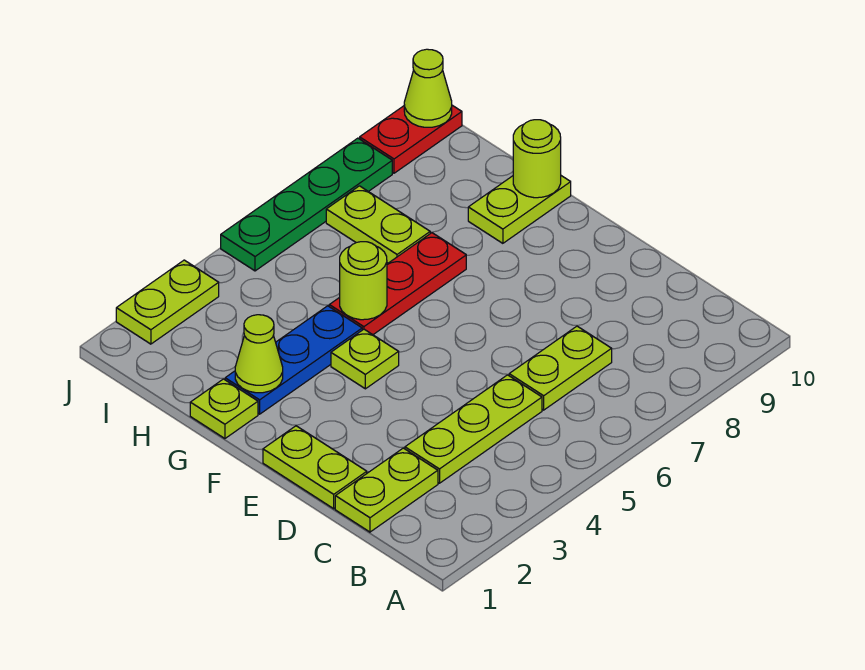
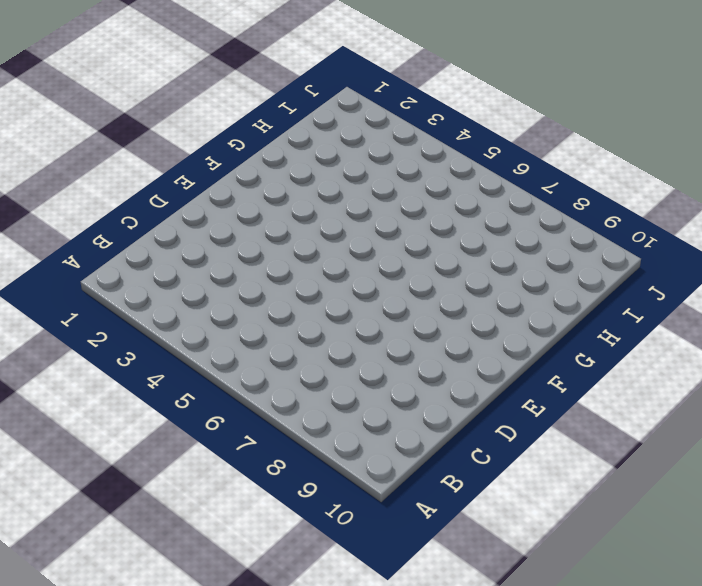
none -> lime 1x2 plate [335,448,438,532]
none -> lime 1x3 plate [405,375,542,483]
none -> lime 1x2 plate [509,326,612,410]

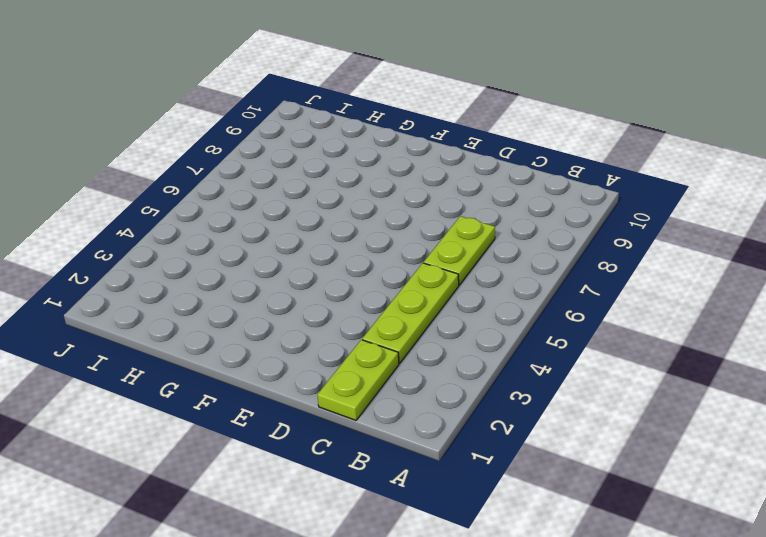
none -> lime 1x2 plate [263,426,367,509]
none -> lime 1x1 plate [331,329,399,389]
none -> lime 1x1 plate [190,379,258,439]

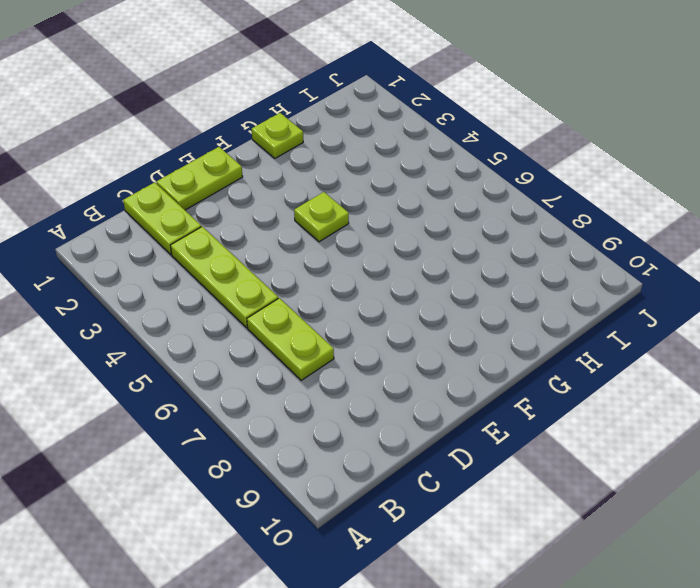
none -> blue 1x3 plate [225,306,362,414]
none -> red 1x3 plate [329,233,466,335]
none -> lime 1x2 plate [468,176,571,243]

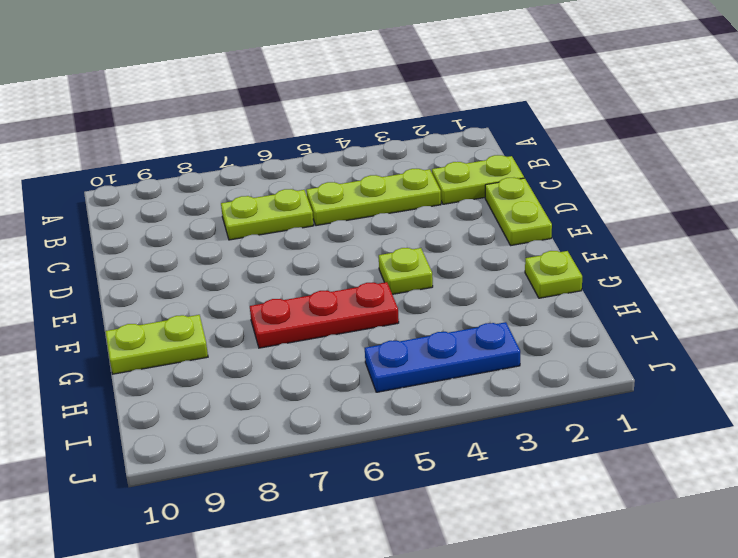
blue 1x3 plate [365,322,520,392] -> blue 1x3 plate moved to [225,306,362,414]
none -> lime 1x2 plate [326,186,430,263]
none -> lime 1x2 plate [116,260,219,344]
none -> green 1x4 plate [221,138,392,271]

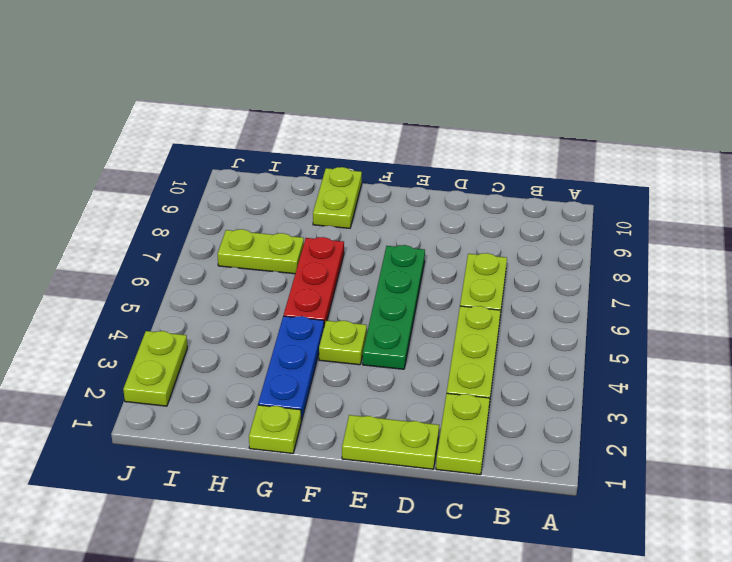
green 1x4 plate [363,245,425,369] -> green 1x4 plate moved to [221,138,392,271]
none -> red 1x2 plate [360,105,462,173]
none -> lime 1x1 cone [235,315,283,393]
none -> lime 1x1 round brick [340,242,387,320]

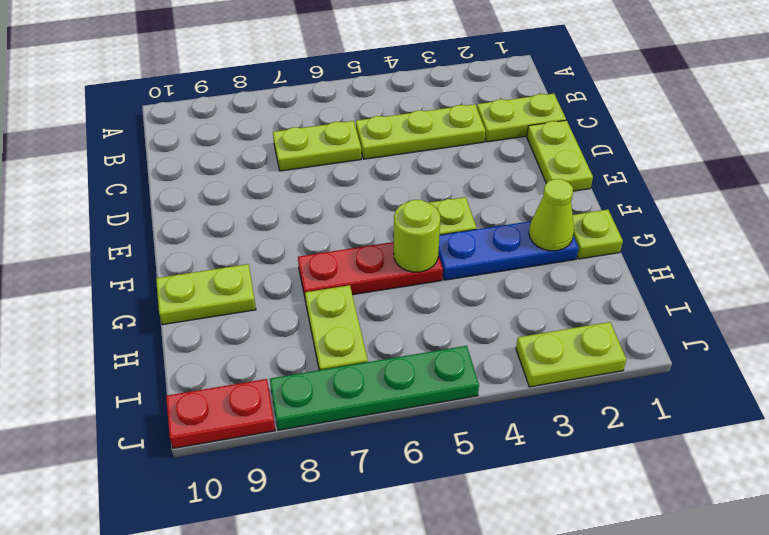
none -> lime 1x1 round brick [513,120,561,198]
none -> lime 1x1 cone [404,49,452,127]

